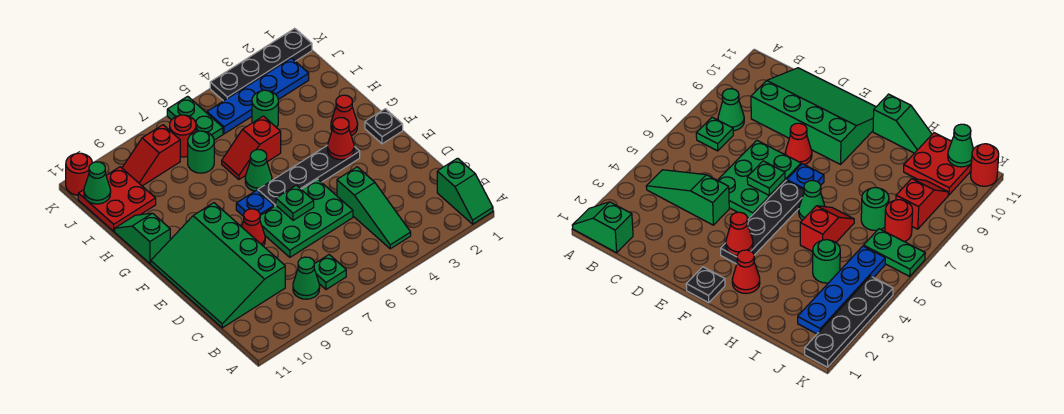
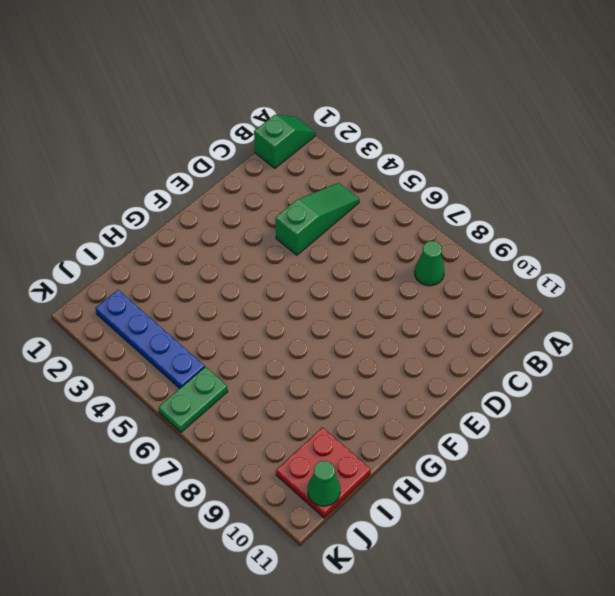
none -> green 1x1 plate [314,255,346,290]
none -> green 3x4 slope [151,203,285,328]
none -> green 2x3 plate [260,179,353,257]

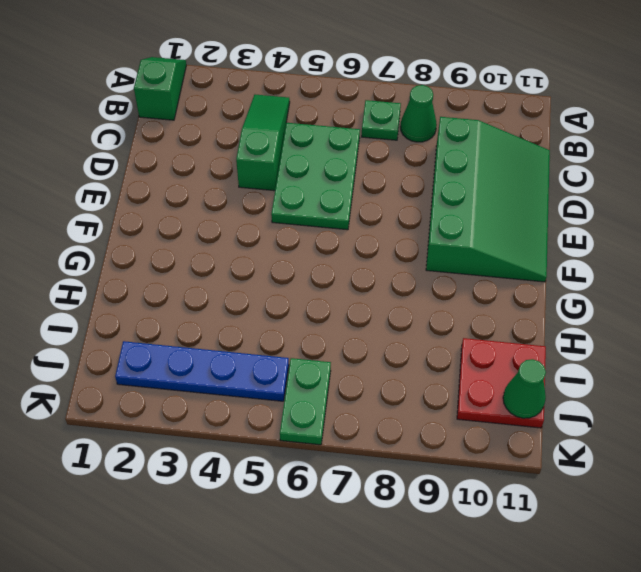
green 2x3 plate [271,123,360,230] -> green 2x3 plate turned to [260,179,353,257]
none -> red 1x1 cone [242,209,265,246]
none -> black 1x1 plate [365,109,403,144]
none -> black 1x4 plate [258,145,360,206]

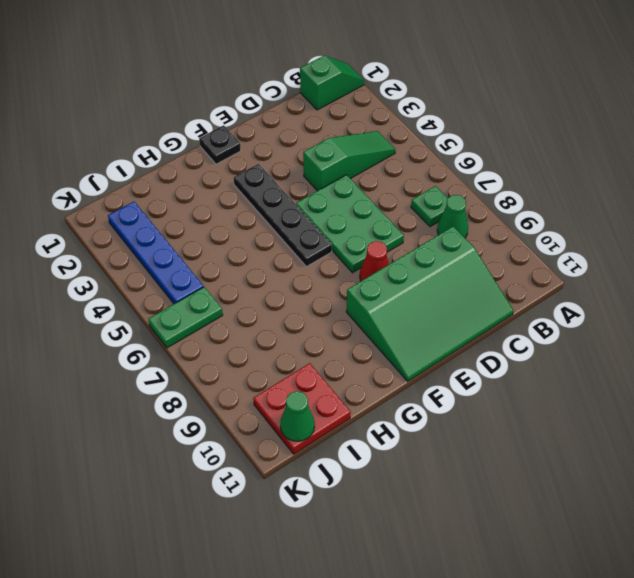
none -> blue 1x1 plate [236,190,274,217]
none -> red 1x1 cone [331,95,358,136]
none -> green 1x1 cone [245,150,272,191]

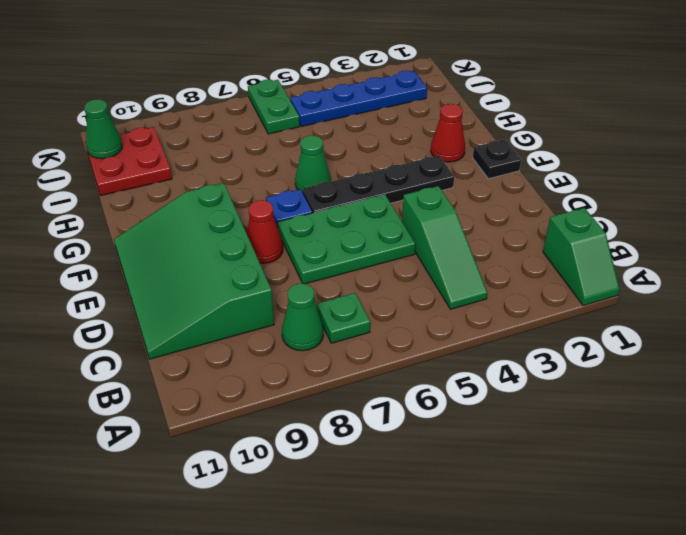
none -> green 1x2 slope [115,213,170,263]
none -> red 1x2 slope [222,116,281,179]
none -> green 1x1 round brick [252,90,278,128]

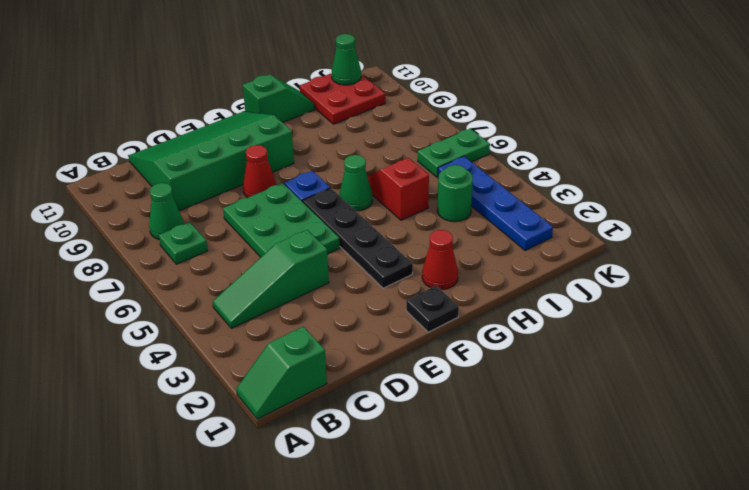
none -> green 1x1 round brick [188,131,214,173]
none -> red 1x1 round brick [170,115,196,157]
none -> red 1x2 slope [122,125,180,186]

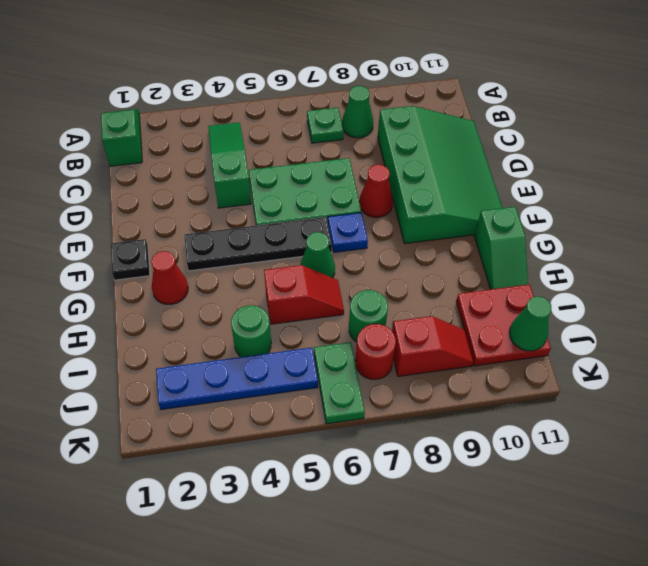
none -> black 1x4 plate [210,28,312,101]
none -> red 1x1 round brick [66,153,92,195]
none -> green 1x1 plate [276,185,314,220]

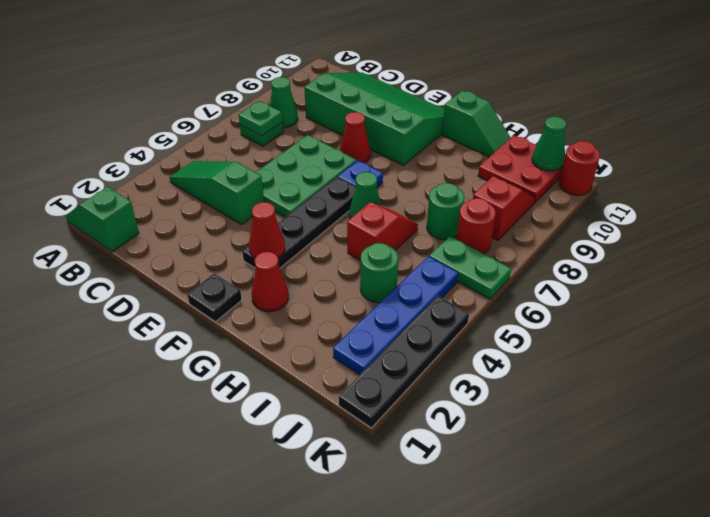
green 1x1 plate [239,101,283,136] -> green 1x1 plate moved to [276,185,314,220]

